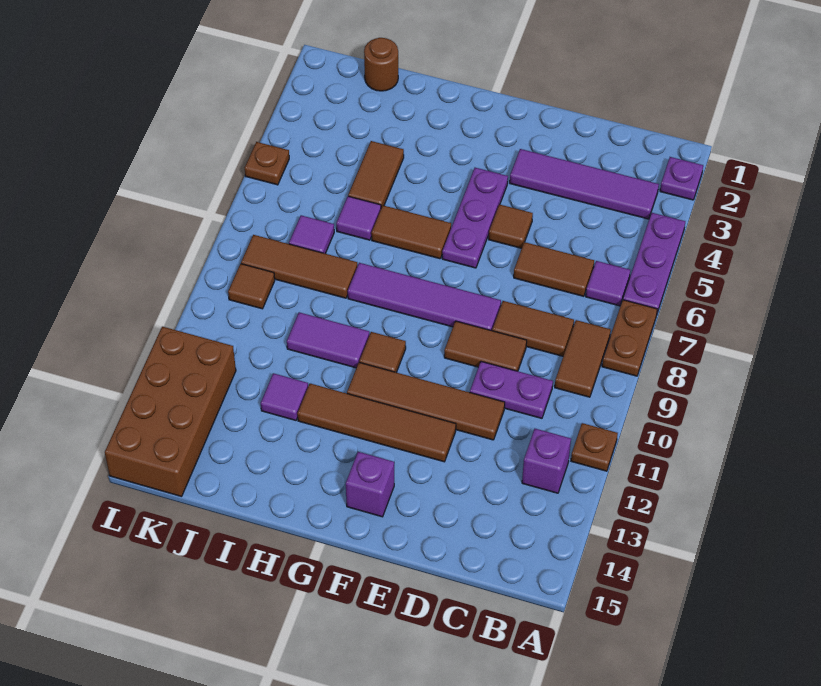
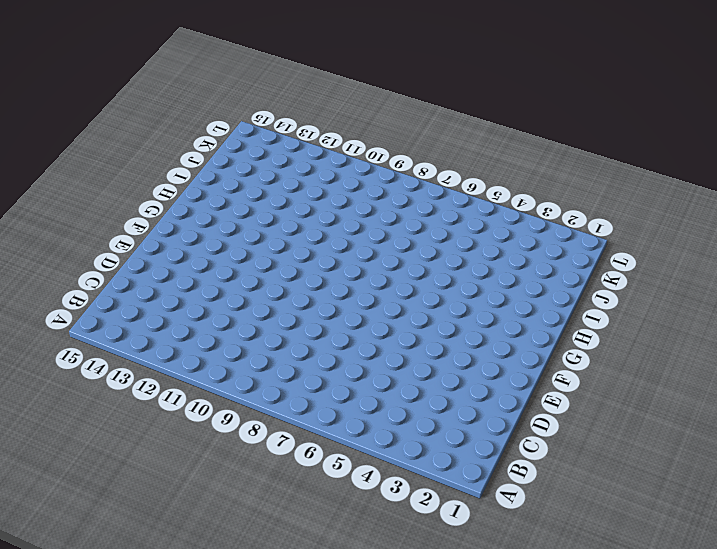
none -> purple 1x1 plate [660,157,703,200]
none -> purple 1x3 plate [623,213,685,313]
none -> brown 1x2 plate [602,300,657,376]
none -> brown 1x1 plate [571,423,618,471]

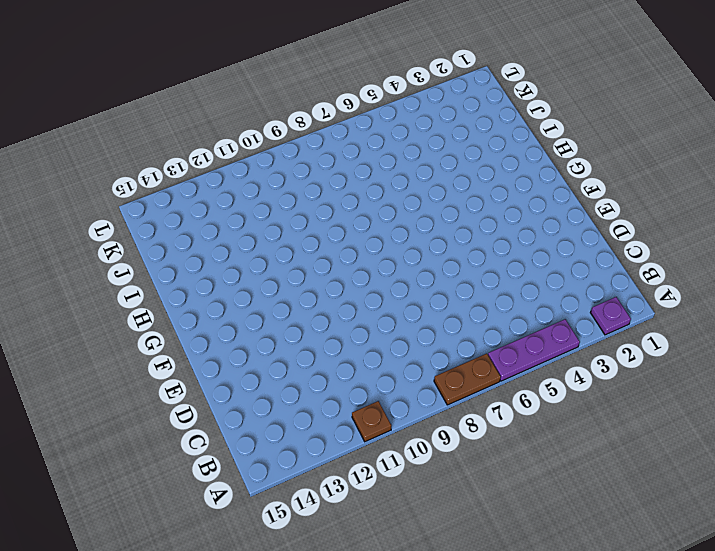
none -> purple 1x4 tile [510,149,659,219]
none -> purple 1x1 tile [586,261,630,306]
none -> brown 1x2 tile [555,320,611,397]
none -> purple 1x1 brick [522,429,571,493]

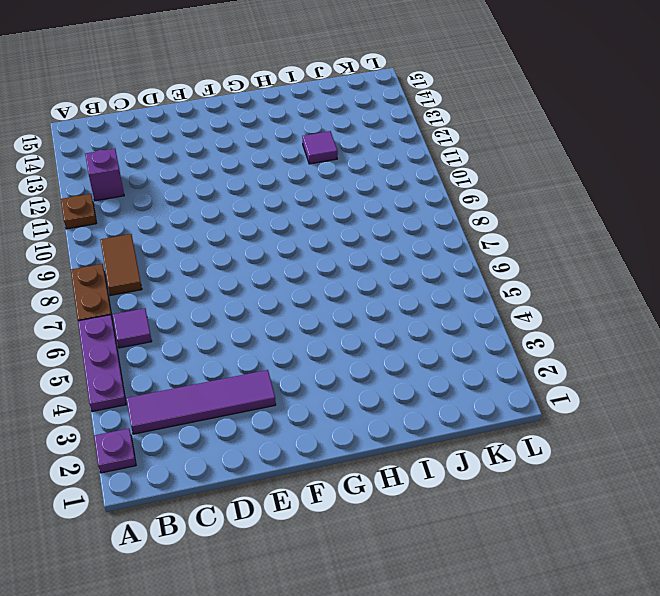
none -> brown 1x2 tile [514,242,594,296]
none -> brown 1x2 tile [492,301,574,356]
none -> purple 1x2 plate [470,362,553,418]
none -> brown 1x2 tile [444,321,527,371]

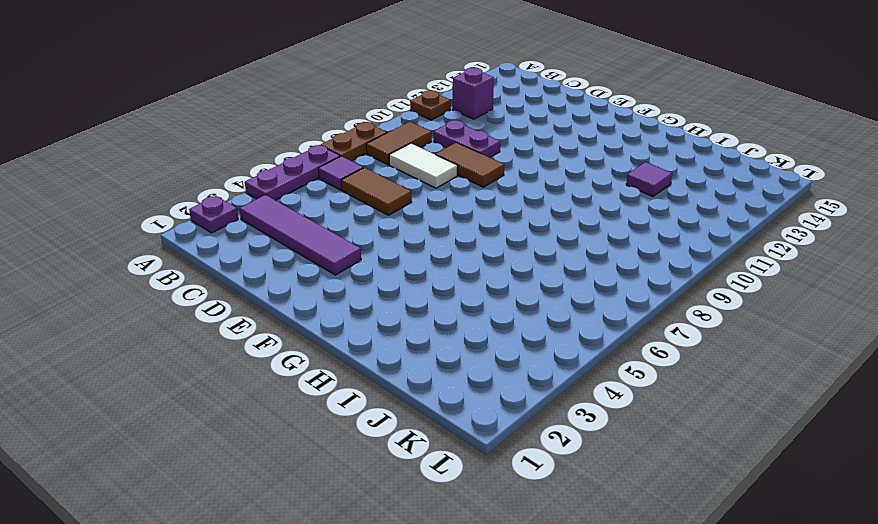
white 1x2 tile [389,143,458,188] -> brown 1x2 tile [492,301,574,356]
none -> brown 1x4 tile [347,362,505,440]
none -> brown 1x1 tile [489,204,533,248]
none -> purple 1x4 tile [348,263,501,331]
none -> brown 1x4 tile [297,384,456,462]

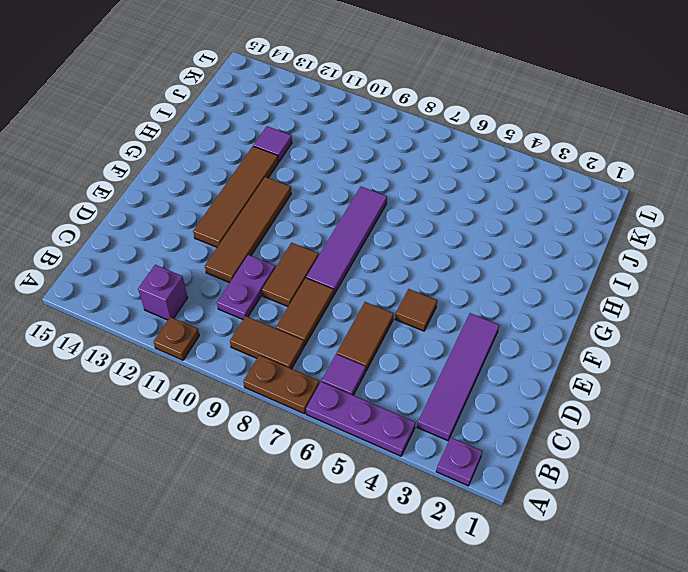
none -> purple 1x3 plate [442,168,508,268]
none -> purple 1x1 brick [346,452,394,517]
none -> brown 1x2 tile [371,205,451,259]
none -> brown 1x1 tile [359,332,406,372]

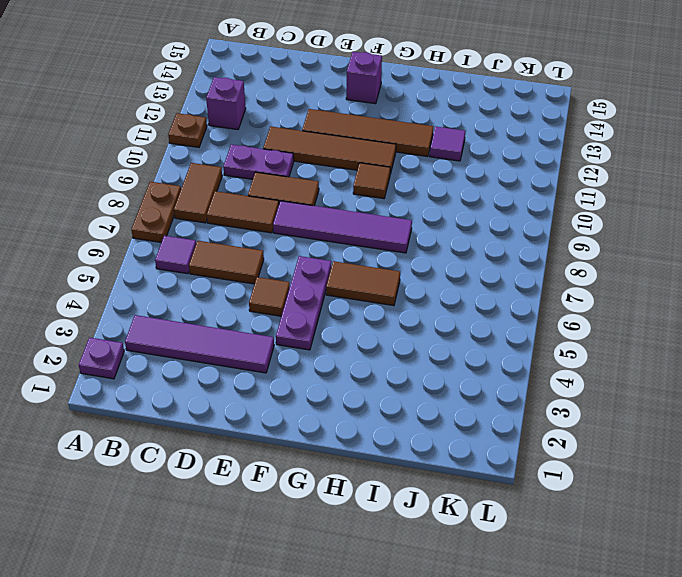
none -> purple 1x3 plate [623,213,685,313]
none -> purple 1x2 tile [287,312,369,368]
none -> brown 1x2 tile [348,141,404,207]
none -> purple 1x1 tile [336,196,381,240]

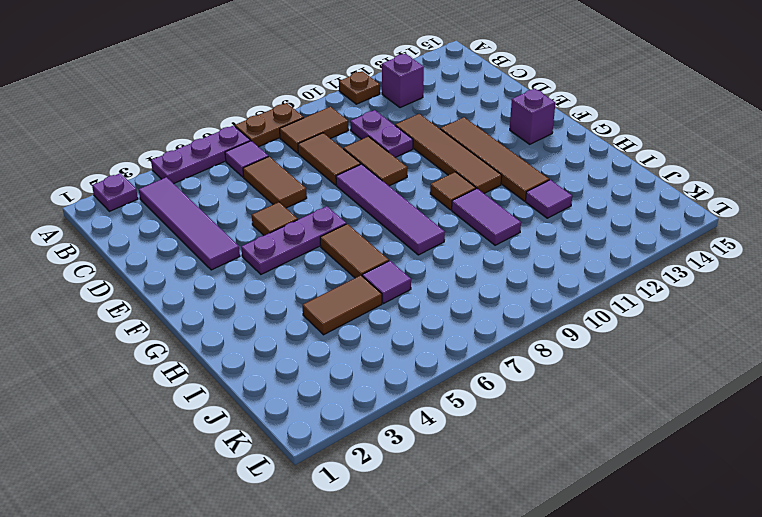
none -> brown 1x3 tile [241,235,357,298]
none -> brown 1x1 round brick [364,38,398,91]
none -> purple 1x1 tile [289,215,334,254]
none -> brown 1x1 tile [228,264,275,309]

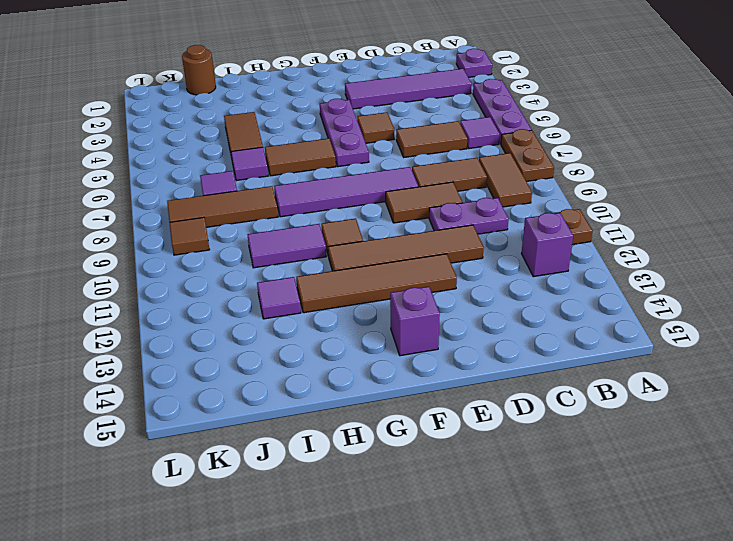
none -> brown 2x4 brick [105,327,236,497]
none -> brown 1x1 plate [245,142,289,185]

